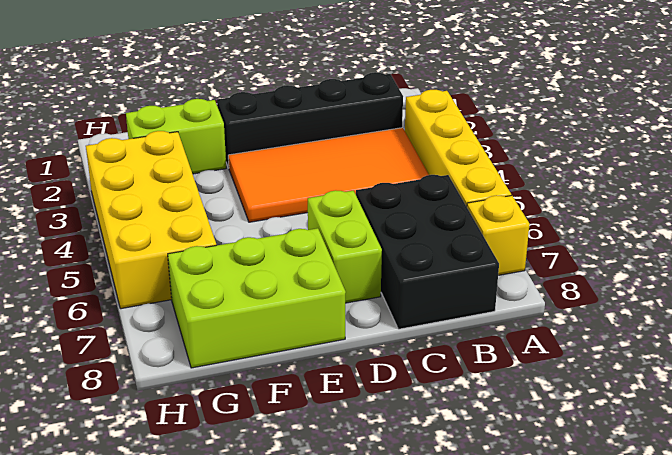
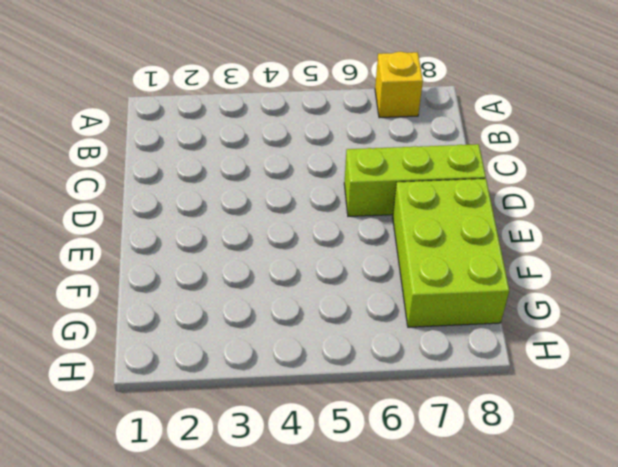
lime 1x3 brick [344,144,486,216] -> lime 1x2 brick [308,190,382,303]
none -> yellow 1x4 brick [405,90,511,206]
none -> black 1x4 brick [217,72,403,168]

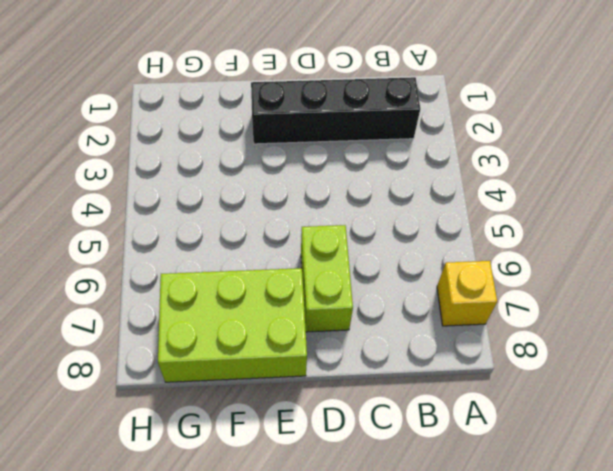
none -> yellow 1x4 brick [405,90,511,206]
none -> orange 2x4 tile [228,128,429,222]

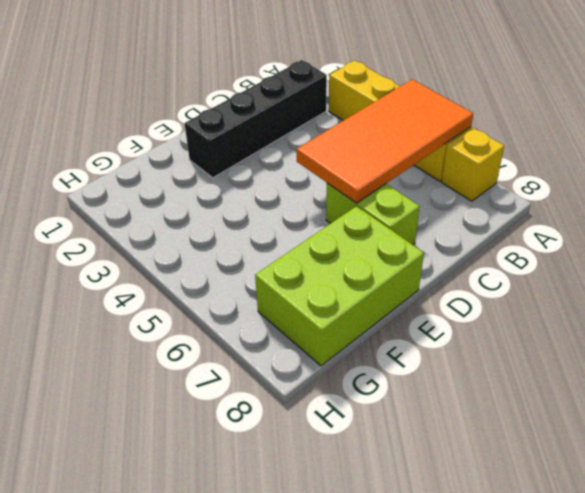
orange 2x4 tile [297,79,473,203] -> orange 2x4 tile moved to [228,128,429,222]
none -> black 2x3 brick [356,175,499,329]
none -> lime 1x2 brick [126,99,226,174]

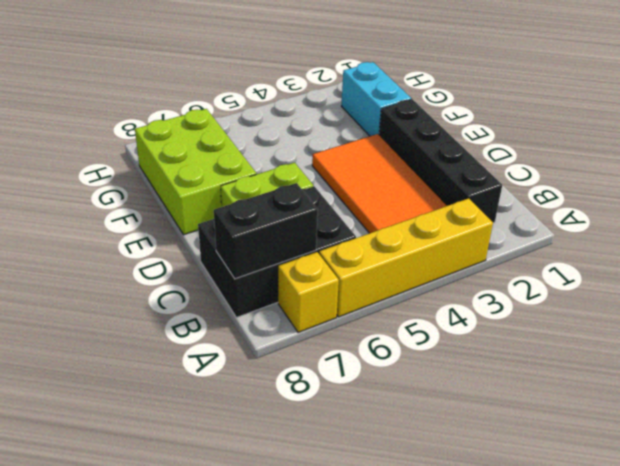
black 1x2 brick [214,183,318,279] -> none
cyan 1x2 brick [342,62,411,136] -> lime 1x2 brick [126,99,226,174]
none -> yellow 2x4 brick [86,131,216,309]

